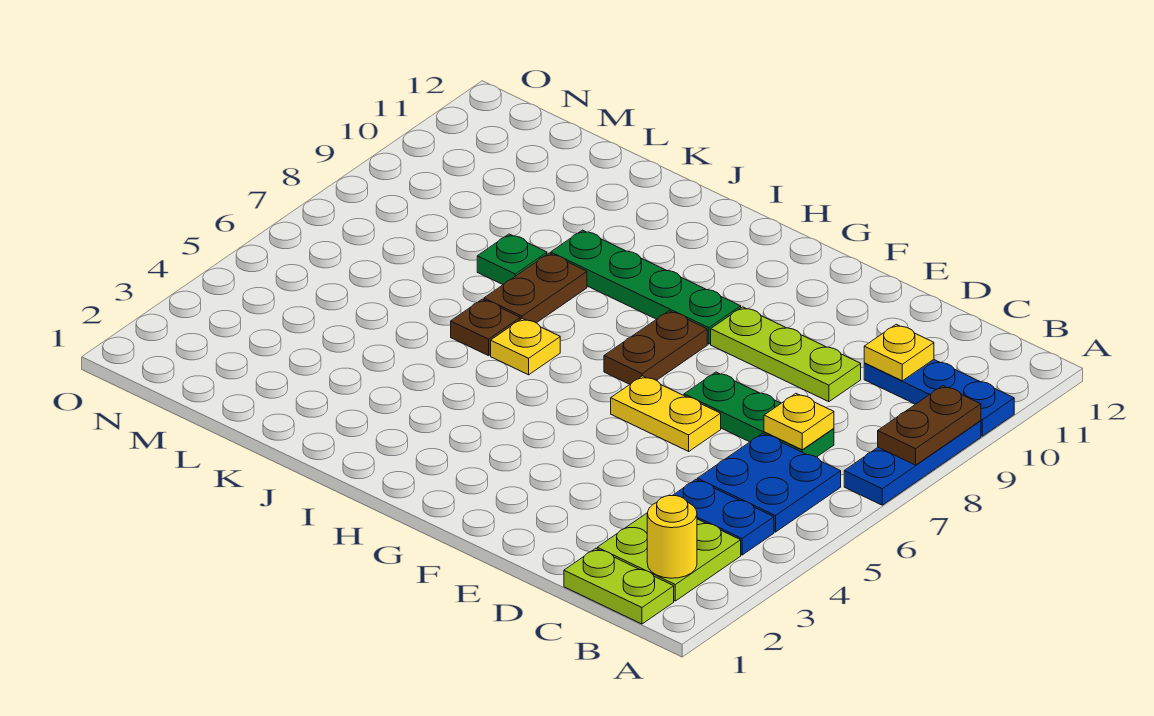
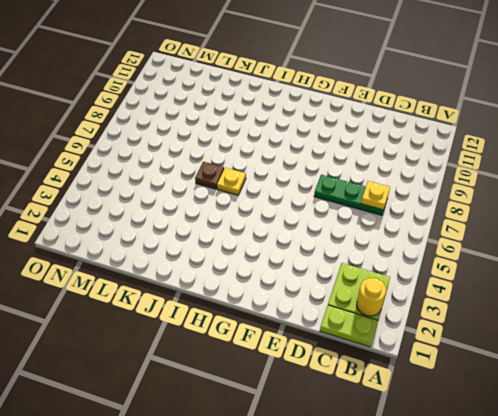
none -> blue 1x3 plate [844,421,981,505]
none -> blue 1x3 plate [864,360,1014,436]
none -> blue 1x2 plate [672,480,774,555]

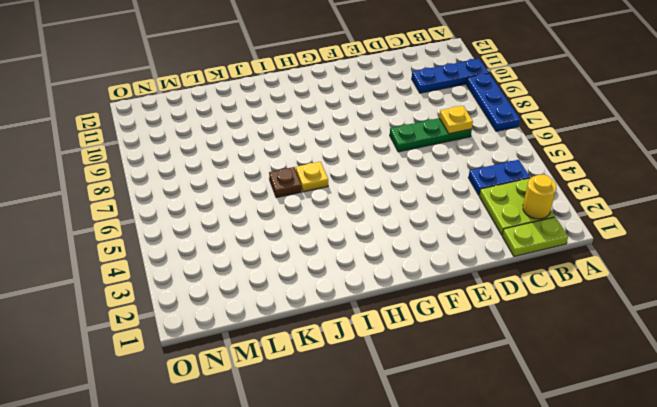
none -> blue 2x2 plate [697,433,841,532]
none -> lime 1x3 plate [711,307,861,402]
none -> yellow 1x2 plate [611,376,721,451]

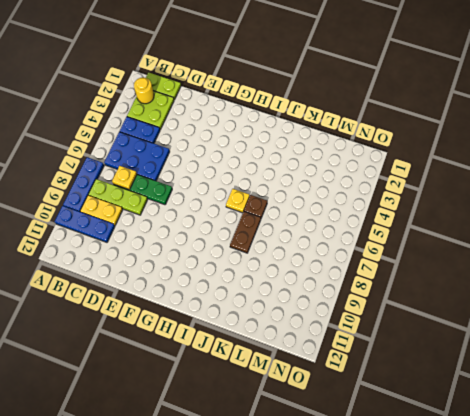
blue 2x3 plate [104,132,170,181] -> blue 2x2 plate [697,433,841,532]
lime 1x3 plate [88,179,148,215] -> lime 1x3 plate moved to [711,307,861,402]
yellow 1x2 plate [80,195,123,226] -> yellow 1x2 plate moved to [611,376,721,451]
none -> brown 1x2 plate [604,311,707,384]
none -> green 1x4 plate [551,230,741,344]
none -> green 1x1 plate [477,234,547,284]

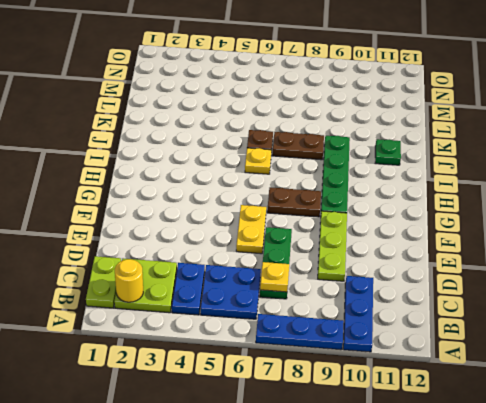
green 1x1 plate [375,139,401,165] -> green 1x1 plate moved to [477,234,547,284]
none -> brown 1x2 plate [878,386,981,465]
none -> yellow 1x1 plate [864,324,934,381]

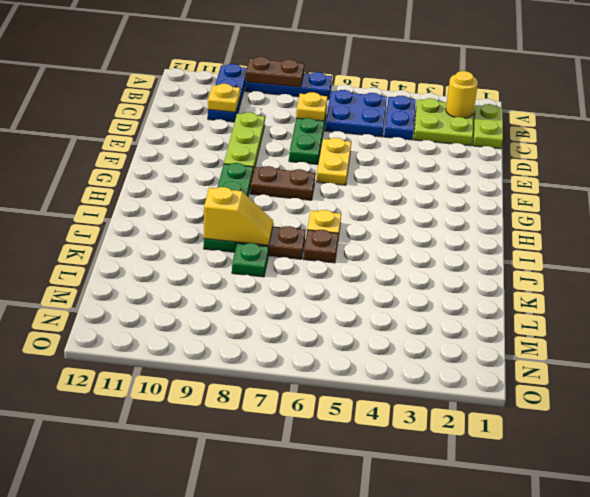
yellow 1x2 slope [204,187,273,245] -> none

